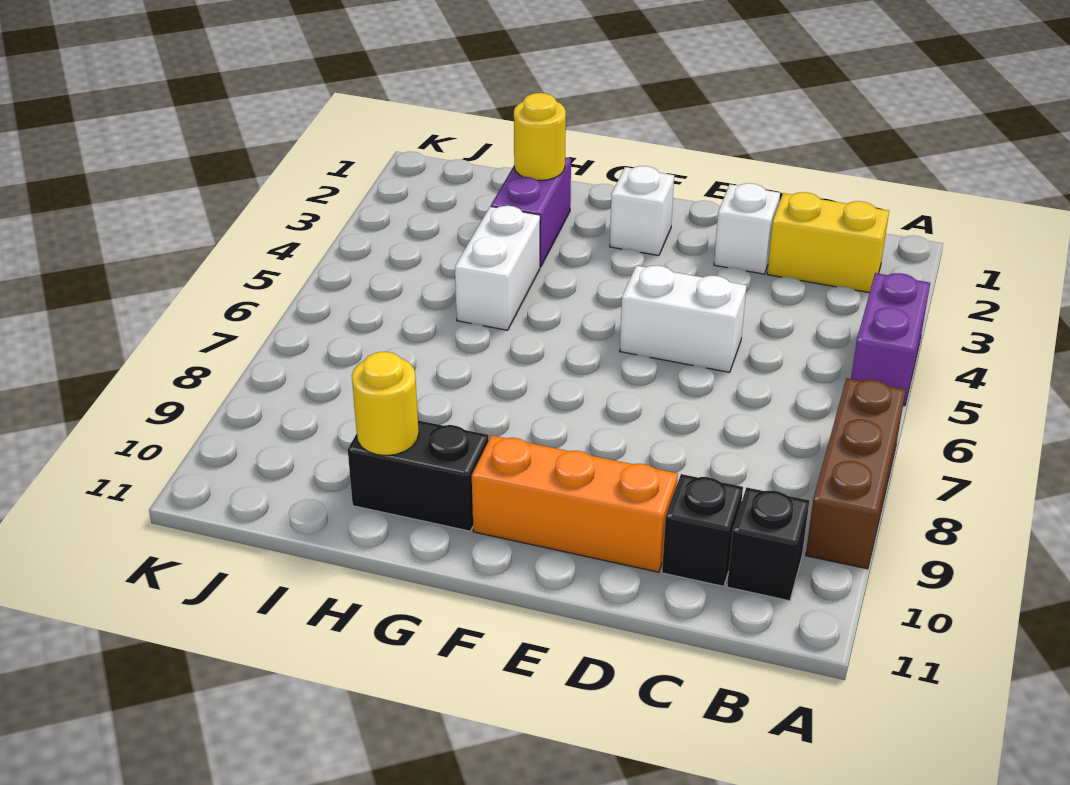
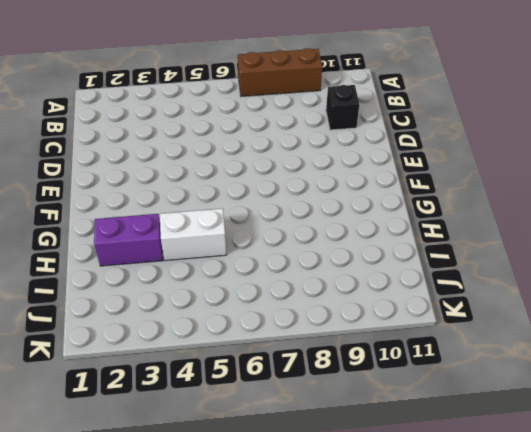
none -> purple 1x2 brick [851,273,930,406]
none -> yellow 1x2 brick [767,192,889,293]
none -> black 1x1 brick [727,487,809,601]

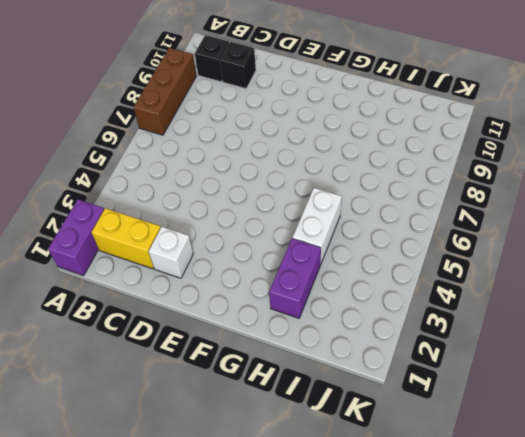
purple 1x2 brick [48,200,104,276] -> purple 1x2 brick moved to [851,273,930,406]
none -> white 1x2 brick [620,266,746,372]
none -> orange 1x3 brick [472,435,678,572]
none -> white 1x1 brick [610,166,674,256]

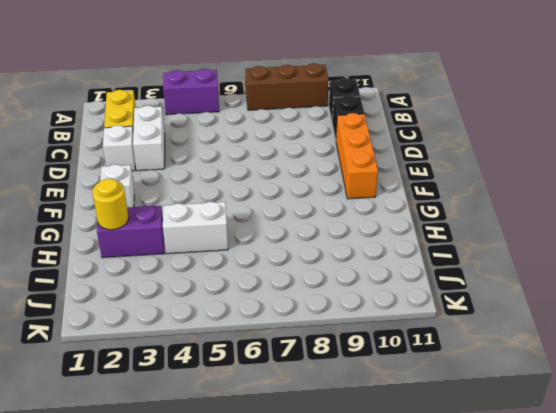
white 1x2 brick [133,106,165,171] -> white 1x2 brick moved to [620,266,746,372]
none -> black 1x2 brick [348,420,489,531]
none -> yellow 1x1 round brick [352,352,419,456]

